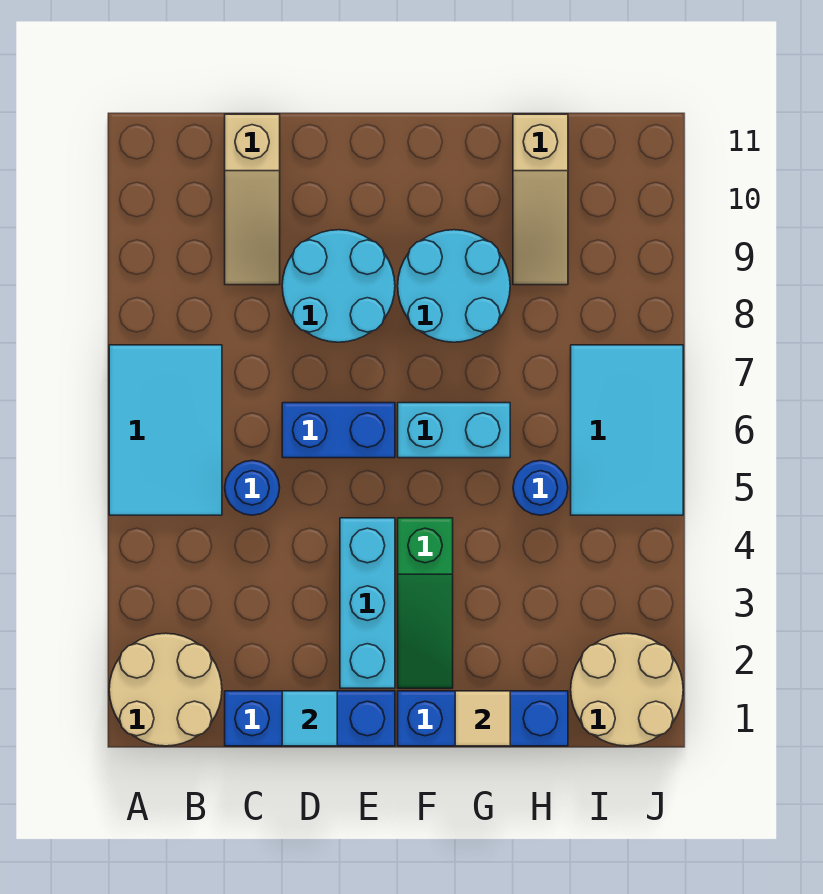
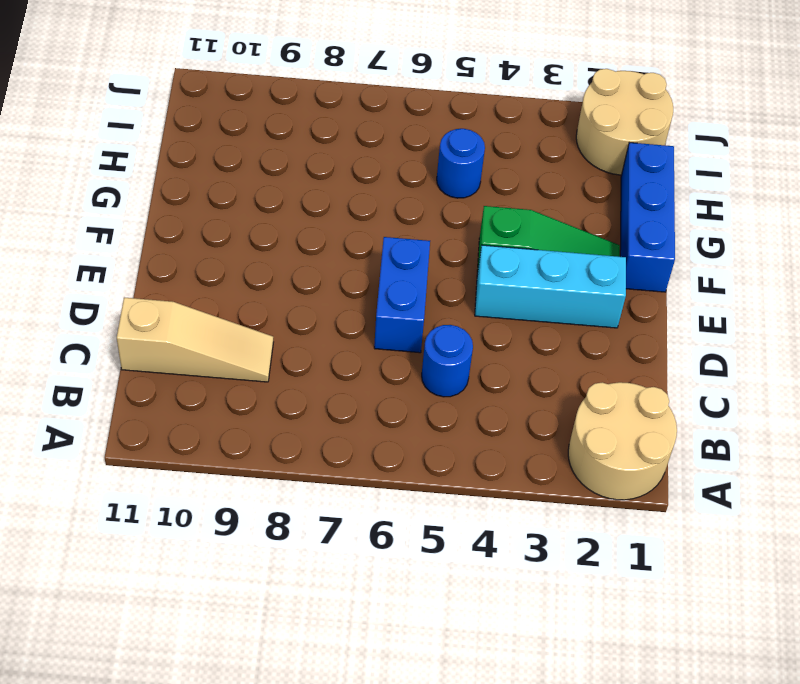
none -> cyan 2x3 tile [109,345,222,515]
none -> blue 1x3 brick [225,691,395,746]
none -> cyan 2x2 round brick [282,230,395,342]

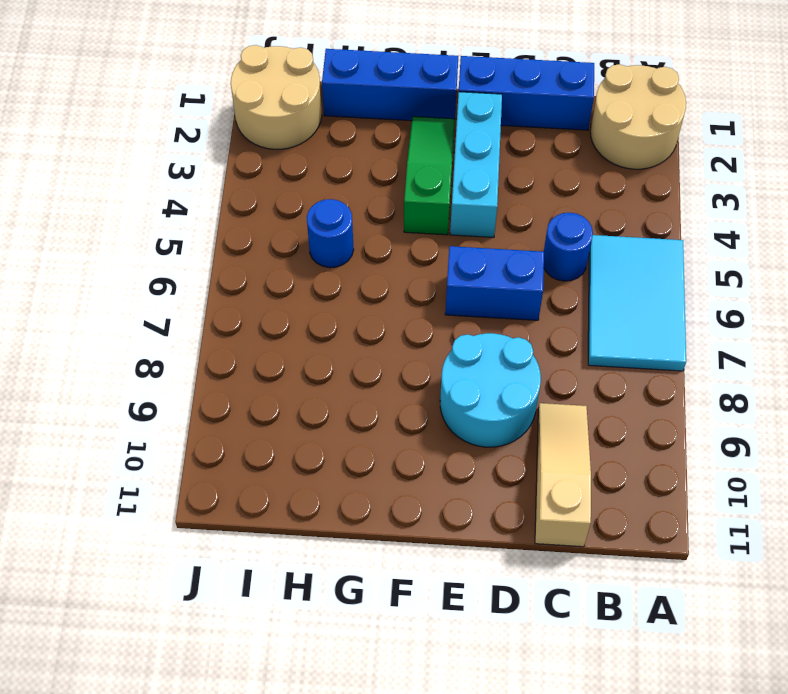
none -> cyan 1x2 brick [398,403,510,458]
none -> cyan 2x2 round brick [398,230,510,342]
none -> tan 1x3 slope [513,114,568,285]

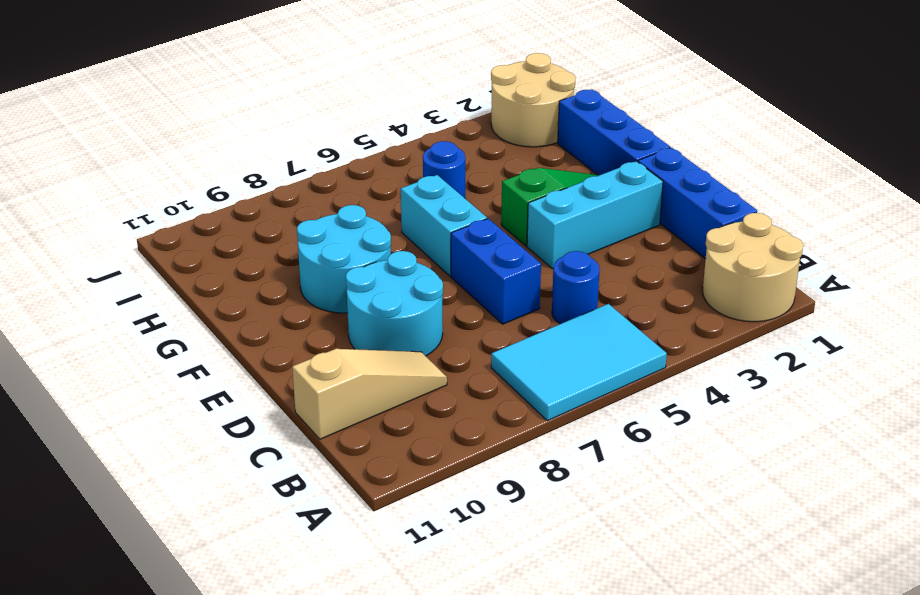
none -> tan 1x3 slope [513,114,568,285]
none -> cyan 2x3 tile [571,345,683,515]
none -> cyan 1x1 tile [282,691,337,746]

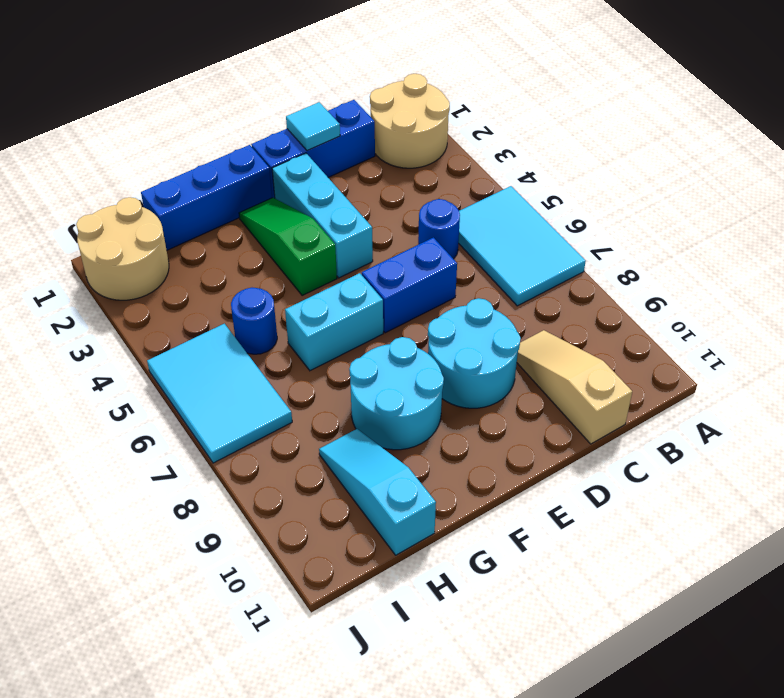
cyan 1x3 slope [319,429,436,555] -> tan 1x3 slope [513,114,568,285]
none -> tan 1x1 tile [455,691,510,746]

